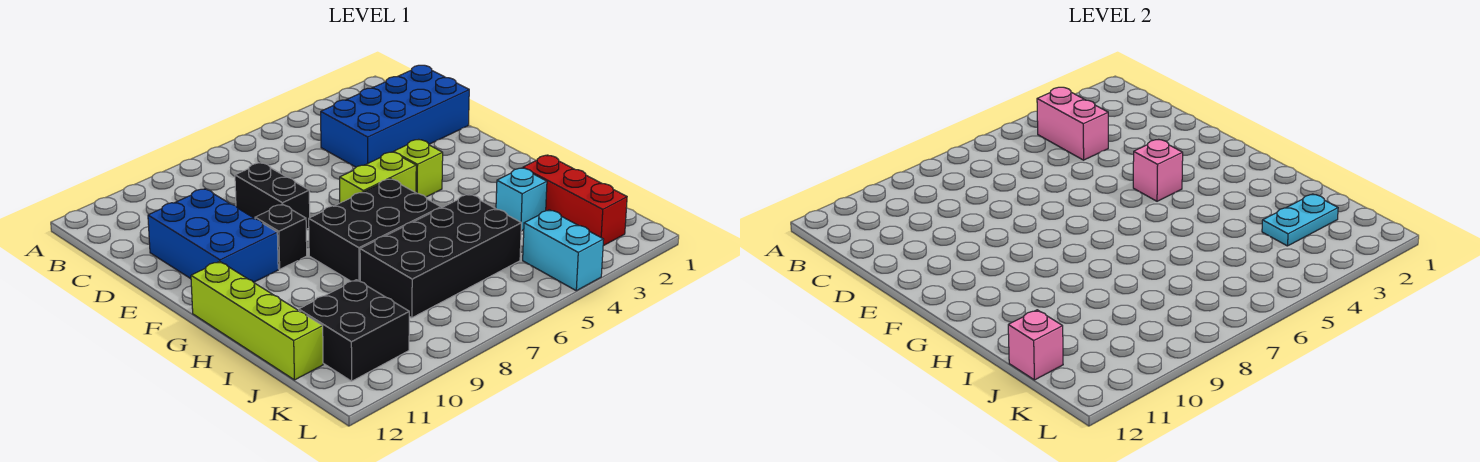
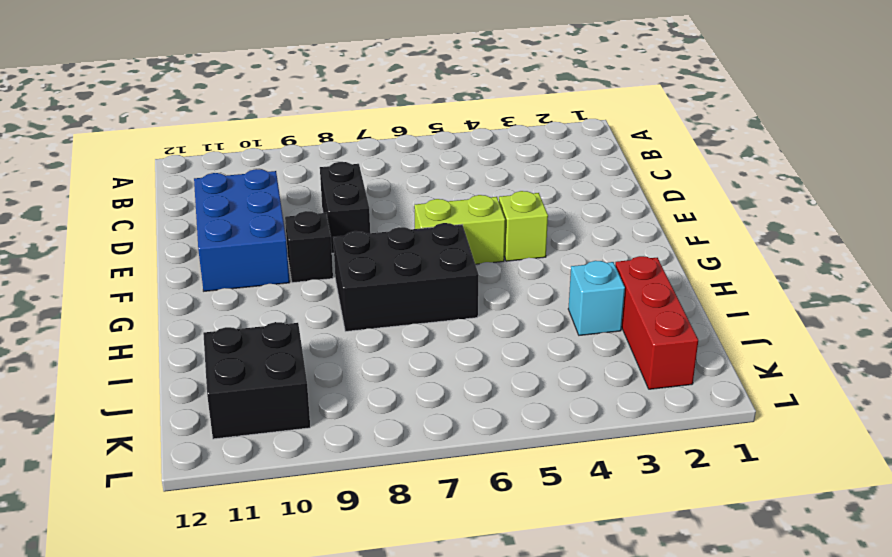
none -> blue 2x4 brick [321,65,469,167]
none -> lime 1x4 brick [191,261,323,380]
none -> black 2x4 brick [360,194,521,318]

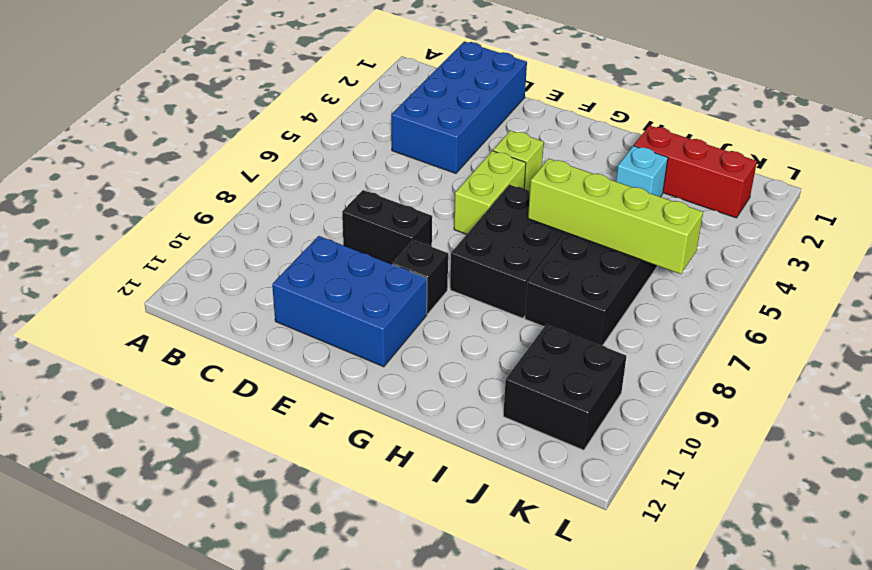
lime 1x4 brick [528,159,703,274] -> lime 1x4 brick moved to [191,261,323,380]
none -> cyan 1x2 brick [523,210,604,291]
none -> pink 1x2 brick [1037,87,1108,160]
none -> pink 1x1 brick [1133,140,1183,201]

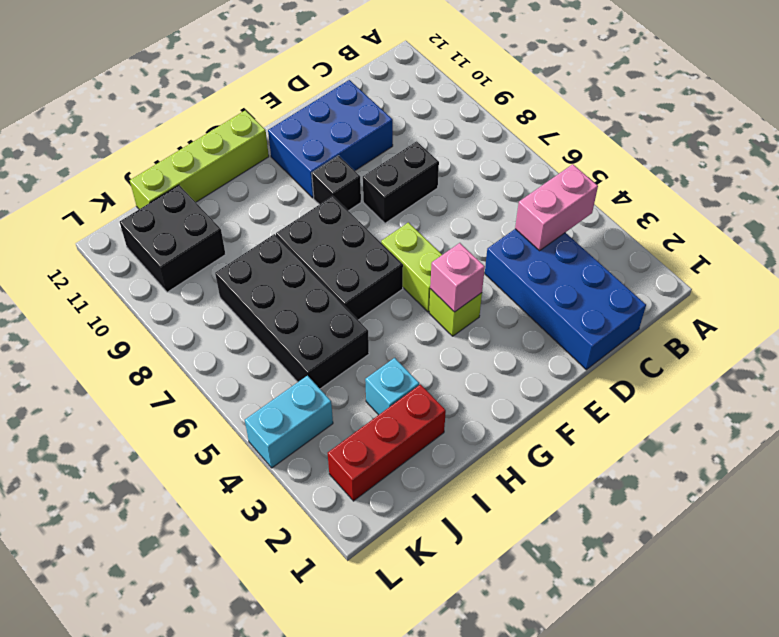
none -> cyan 1x2 plate [1262,194,1338,246]
none -> pink 1x1 brick [1008,310,1063,380]

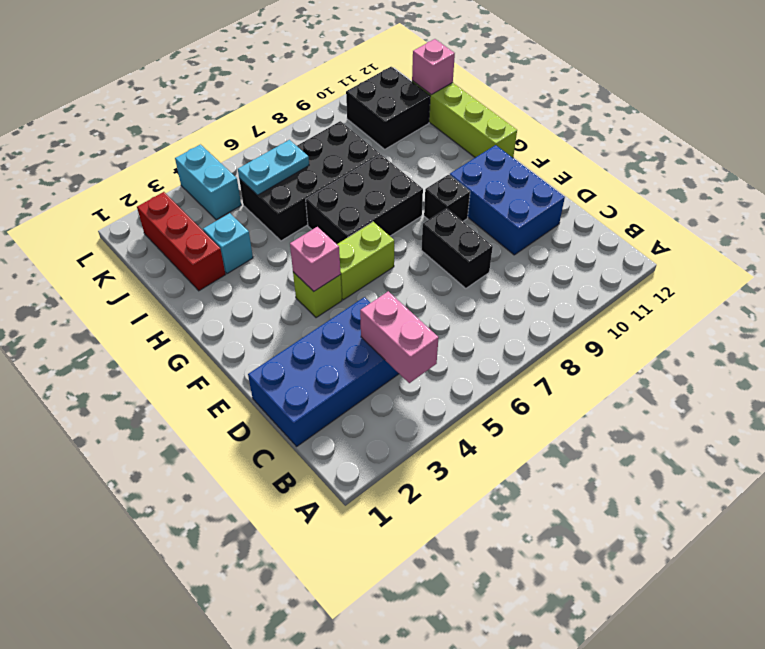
cyan 1x2 plate [238,140,309,195] -> cyan 1x2 plate moved to [1262,194,1338,246]

